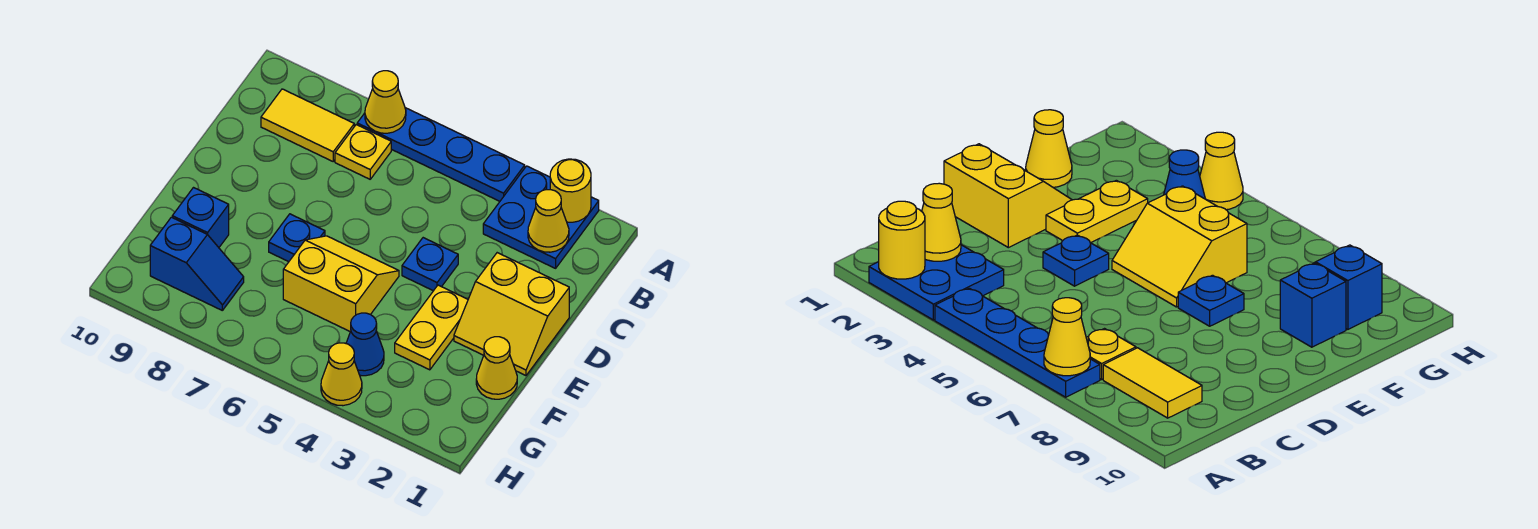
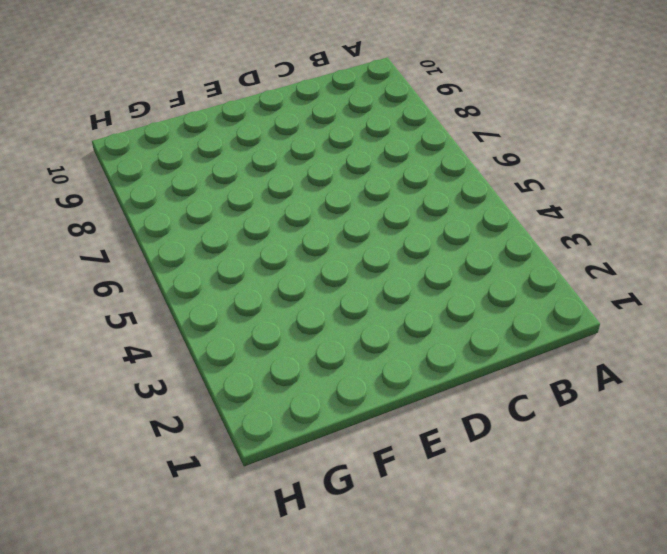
none -> blue 2x2 plate [483,166,599,268]
none -> blue 1x4 plate [357,108,525,201]
none -> yellow 1x1 plate [335,125,391,179]

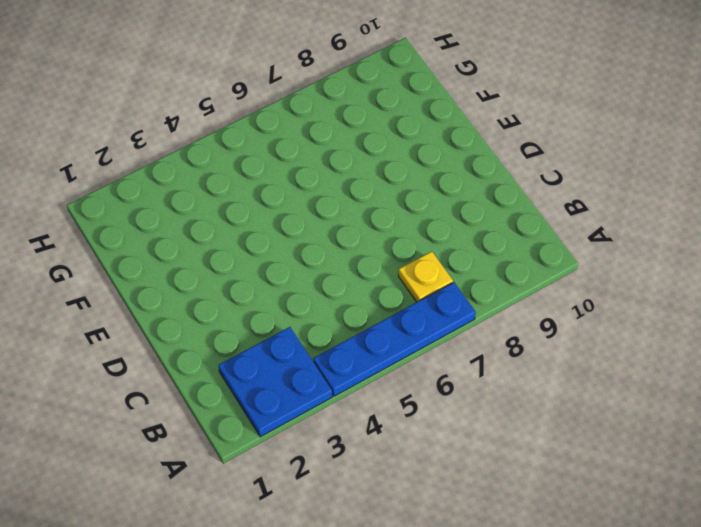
none -> yellow 1x2 tile [261,89,354,161]
none -> yellow 2x2 slope [454,253,569,376]
none -> blue 1x1 plate [402,238,458,291]

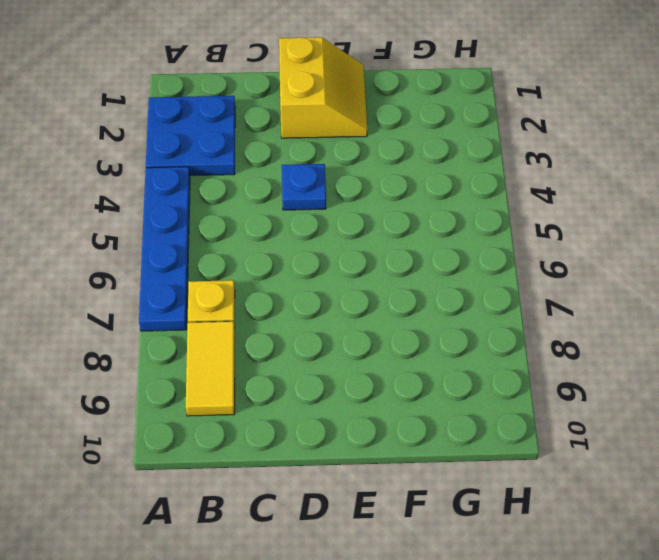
none -> yellow 1x2 plate [395,285,468,370]
none -> yellow 2x2 slope [283,236,399,331]
none -> blue 1x1 plate [269,214,325,262]

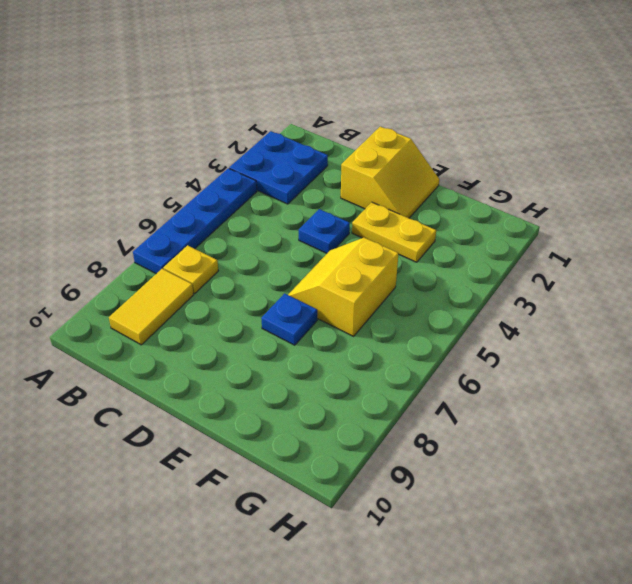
none -> yellow 1x1 cone [476,337,517,399]
none -> blue 1x1 brick [172,188,229,247]
none -> blue 1x1 cone [346,313,384,376]

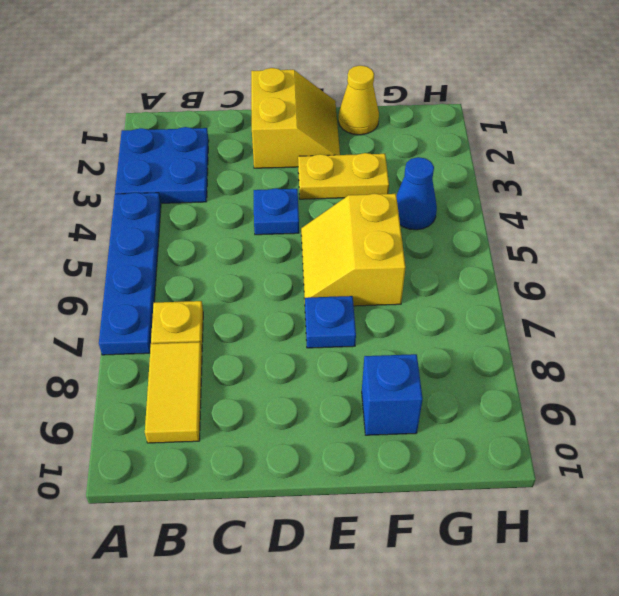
none -> blue 1x2 slope [150,217,244,310]
none -> yellow 1x1 cone [321,343,362,406]
none -> yellow 1x1 round brick [550,159,591,222]

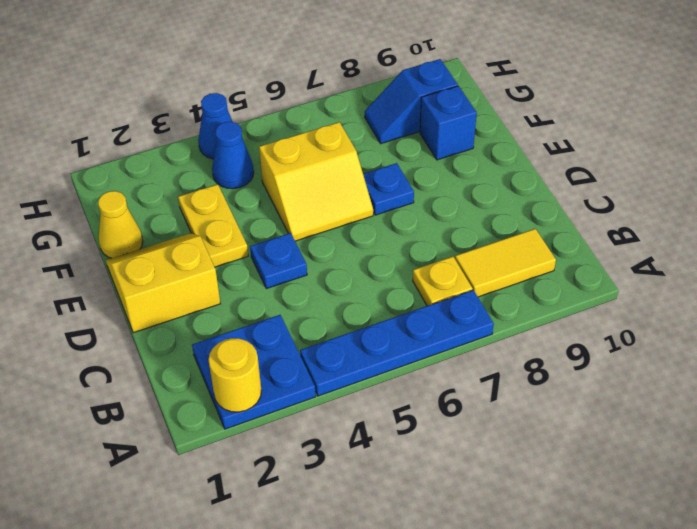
blue 1x1 cone [198,93,233,159] -> yellow 1x1 cone [321,343,362,406]
none -> yellow 1x1 cone [365,71,406,133]
none -> yellow 1x1 cone [528,190,569,252]

